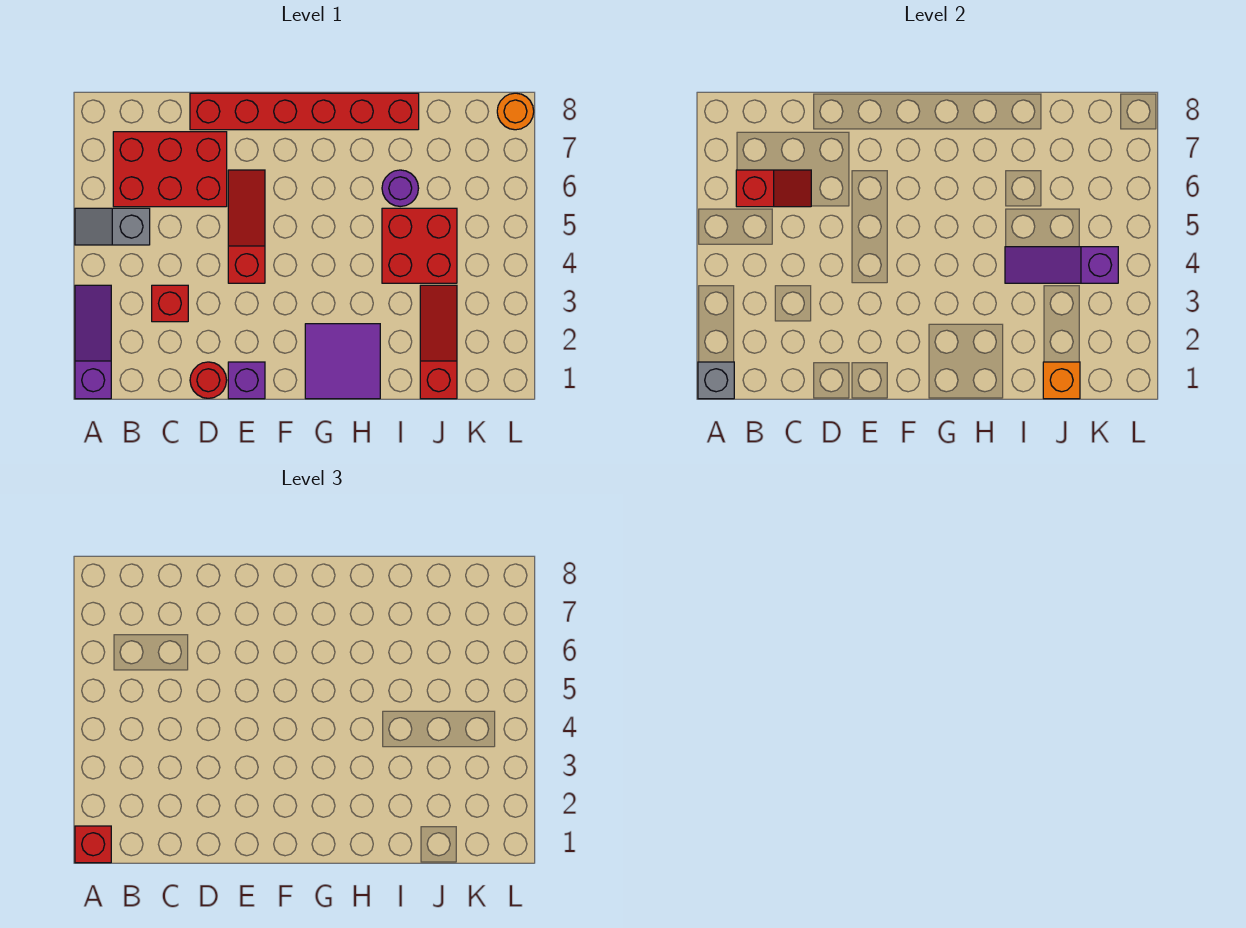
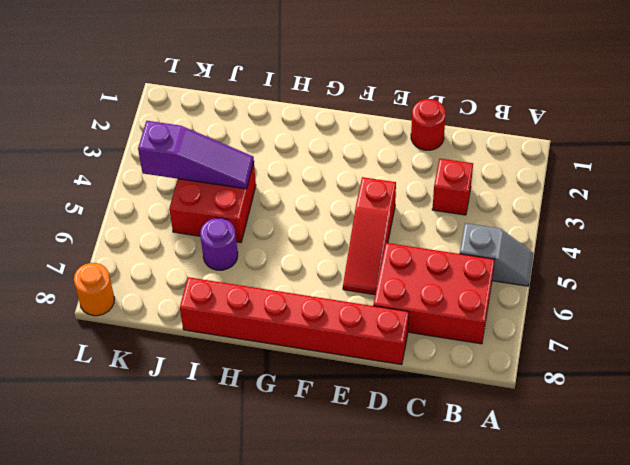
none -> purple 1x3 slope [75,285,111,399]
none -> purple 1x1 brick [228,362,265,399]
none -> purple 2x2 tile [305,324,380,399]

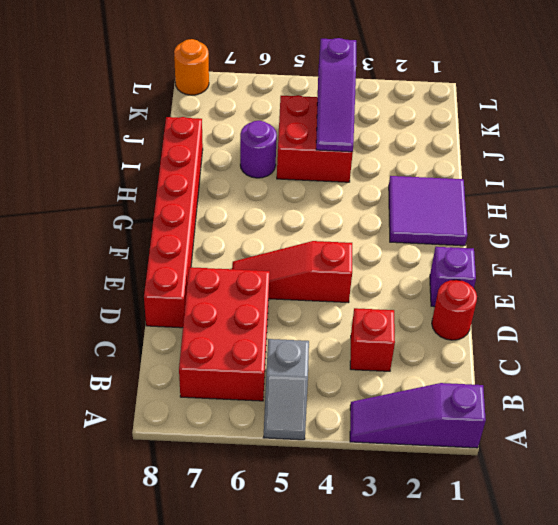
none -> red 1x3 slope [420,285,457,399]
none -> grey 1x1 brick [698,362,734,399]
none -> red 1x2 slope [736,170,811,207]

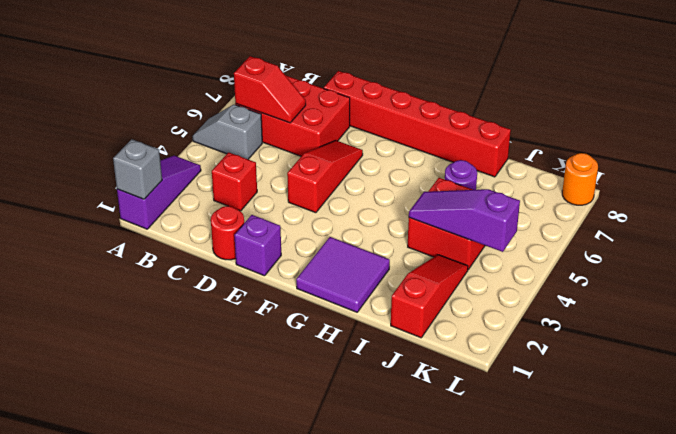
none -> orange 1x1 brick [1043,362,1080,399]
none -> red 1x1 brick [75,826,111,863]

